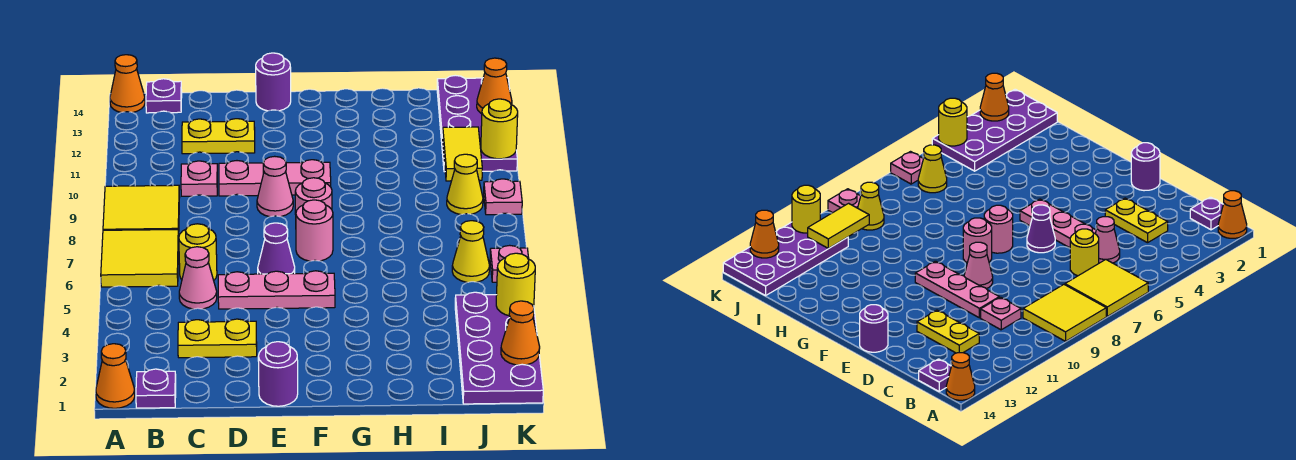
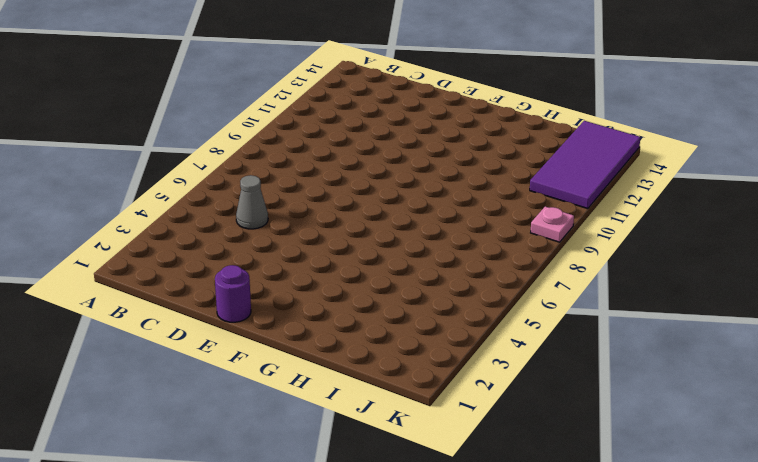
grey 1x1 cone [236,175,268,229] -> pink 1x1 cone [179,247,217,309]
purple 2x4 tile [530,121,640,209] -> purple 2x4 plate [437,75,517,172]
none -> orange 1x1 cone [96,344,135,408]
none -> yellow 2x2 tile [101,230,179,287]
none -> yellow 2x2 tile [103,185,180,237]
none -> orange 1x1 cone [110,55,145,112]

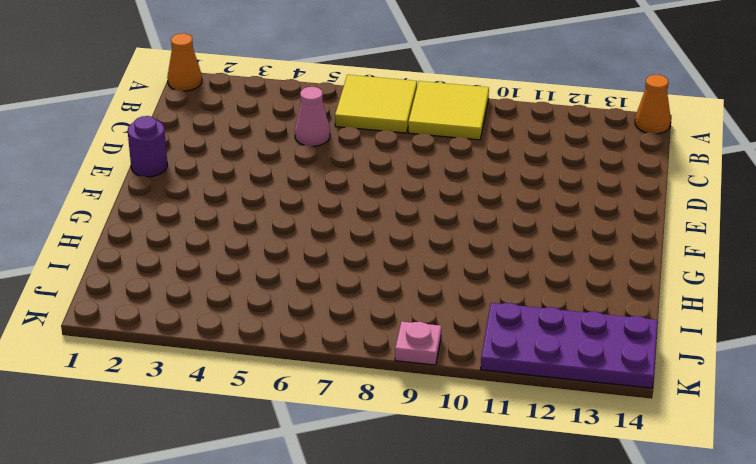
none -> purple 1x1 plate [136,369,176,408]
none -> purple 1x1 plate [146,79,182,113]
none -> yellow 1x2 plate [178,319,257,358]
none -> yellow 1x1 round brick [179,224,217,280]

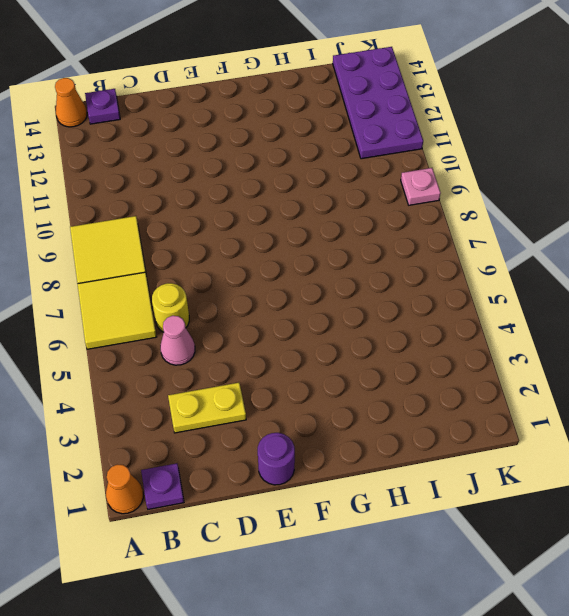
none -> pink 1x1 plate [181,161,217,196]
none -> yellow 1x2 plate [182,119,255,154]
none -> pink 1x3 plate [218,271,335,309]
none -> pink 1x3 plate [219,160,331,196]

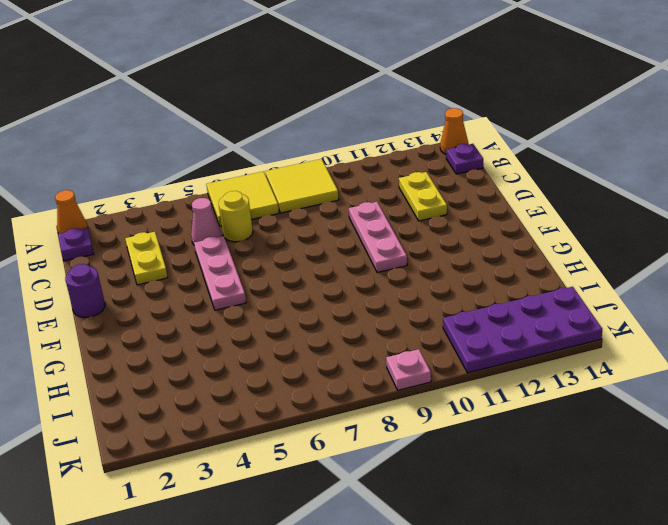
none -> pink 1x1 plate [181,161,217,196]
none -> purple 1x1 cone [258,223,295,274]
none -> pink 1x1 cone [257,156,293,217]
none -> purple 1x1 round brick [256,53,291,111]

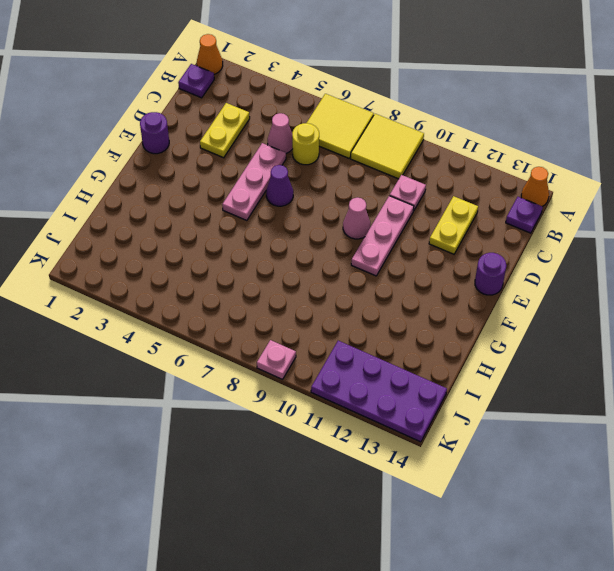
none -> pink 1x1 round brick [296,200,333,261]
none -> pink 1x1 round brick [295,178,332,215]
none -> purple 2x4 plate [455,292,543,404]
none -> yellow 1x1 cone [452,221,489,282]

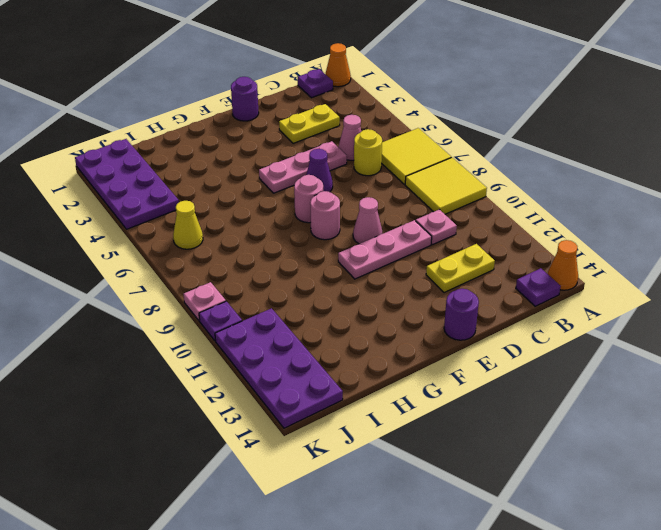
purple 1x1 plate [199,301,242,341] -> none
none -> yellow 1x1 cone [447,154,483,215]
none -> pink 1x1 plate [490,245,529,282]
none -> yellow 1x2 tile [443,127,482,181]
none -> orange 1x1 cone [501,301,540,365]

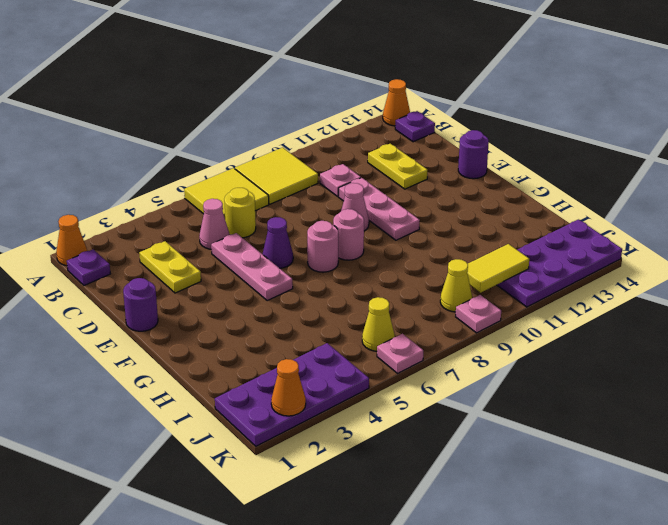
none -> yellow 1x1 round brick [496,253,535,316]
none -> yellow 1x1 round brick [481,99,518,159]
none -> orange 1x1 cone [477,58,512,114]

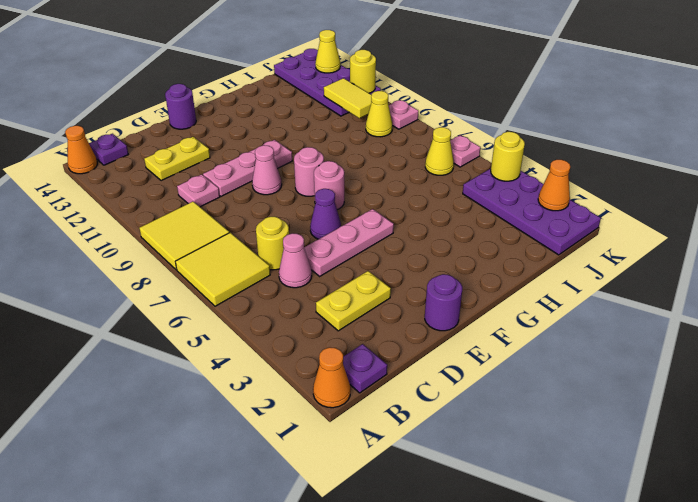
yellow 1x1 cone [315,30,340,73] -> orange 1x1 cone [477,58,512,114]

